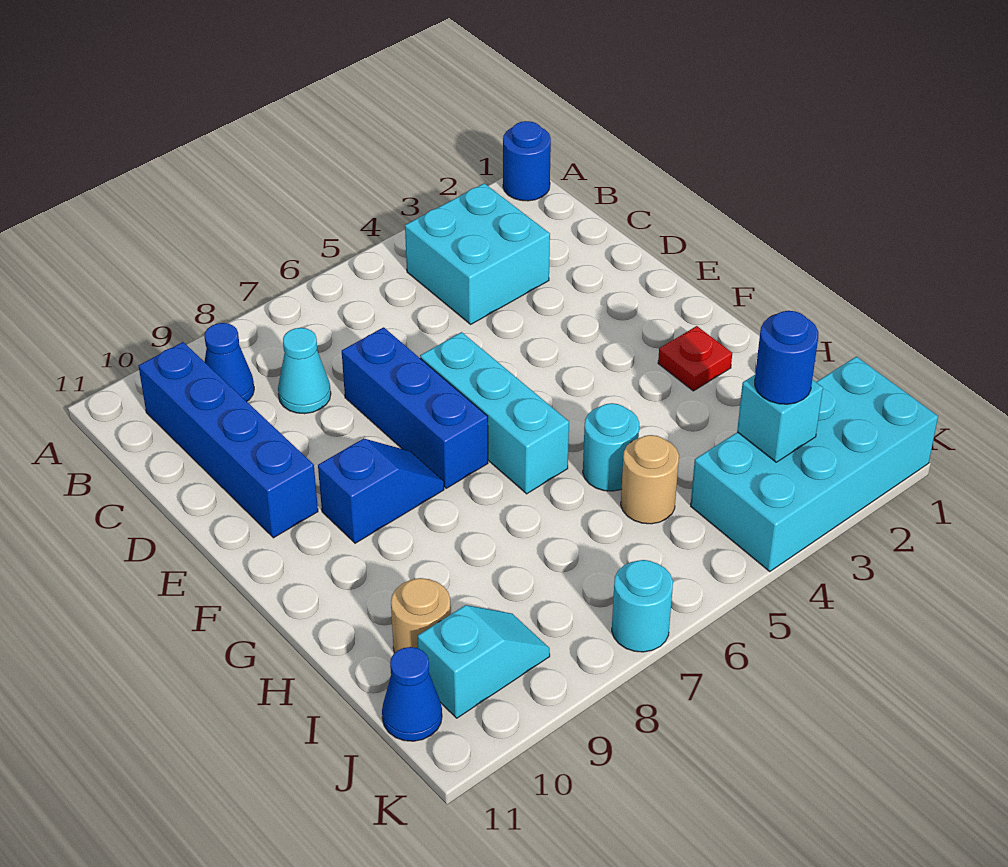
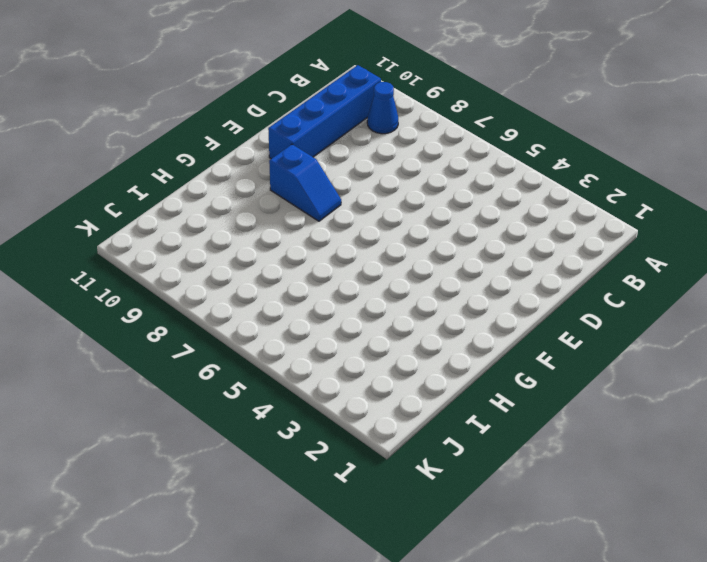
none -> blue 1x1 round brick [503,121,551,201]
none -> cyan 2x2 brick [405,183,550,324]
none -> cyan 1x1 cone [278,328,331,414]

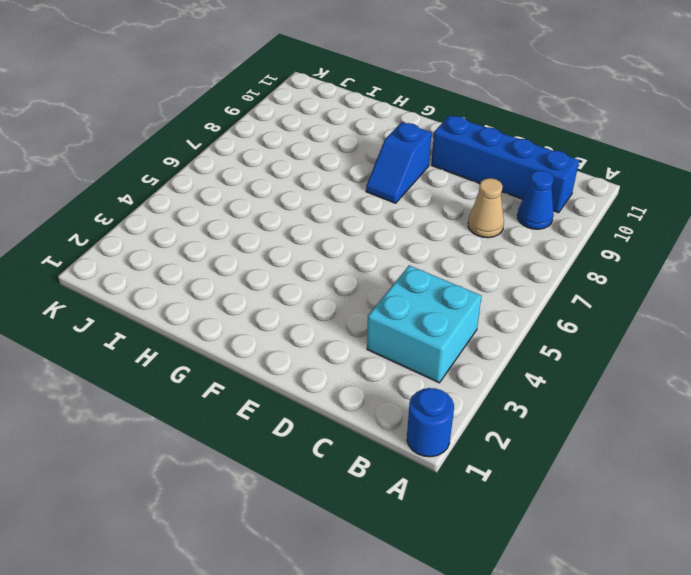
tan 1x1 cone [468,178,504,238] -> cyan 1x1 cone [278,328,331,414]
none -> blue 1x3 brick [342,327,488,488]
none -> cyan 1x3 brick [420,332,569,494]
none -> red 1x1 plate [658,326,732,391]

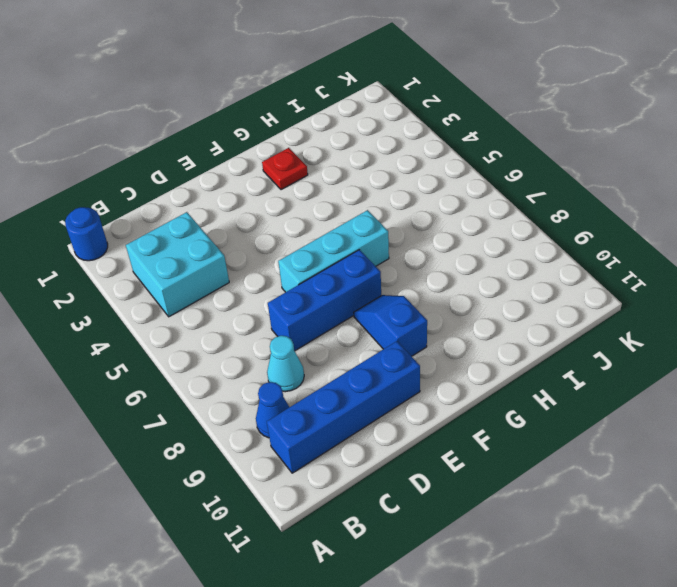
none -> cyan 1x1 round brick [583,403,639,491]
none -> tan 1x1 round brick [621,435,679,524]
none -> tan 1x1 round brick [391,578,451,653]

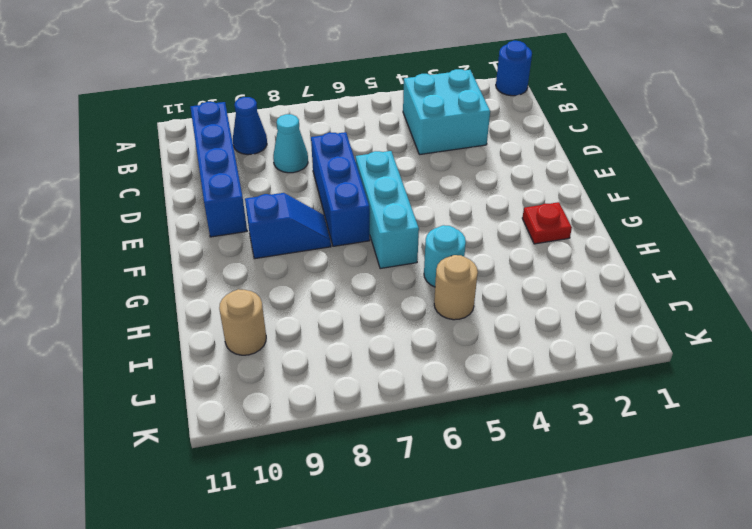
none -> cyan 2x4 brick [691,357,938,571]
none -> cyan 1x2 slope [418,605,550,718]
none -> blue 1x1 cone [382,647,442,741]

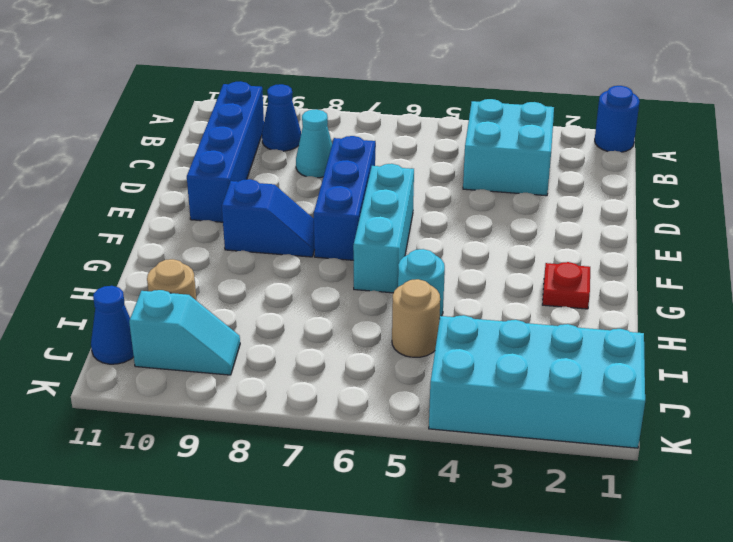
none -> cyan 1x1 round brick [612,560,673,652]
none -> cyan 1x1 brick [737,375,823,462]
none -> blue 1x1 round brick [755,311,818,404]

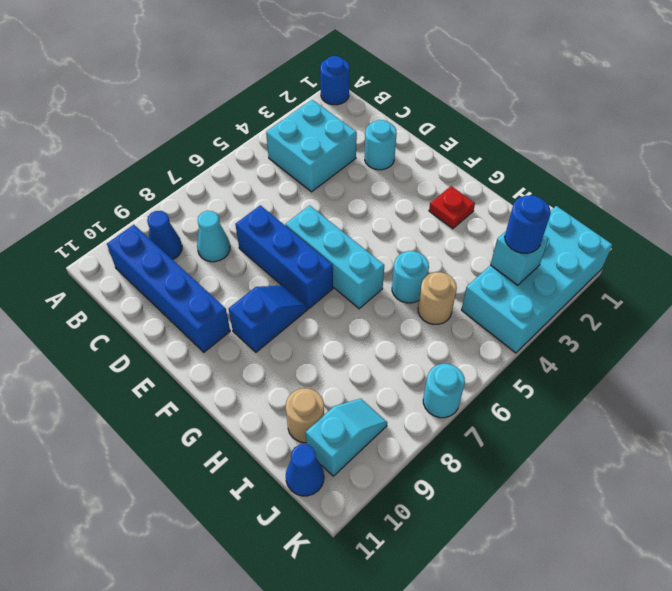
cyan 1x1 round brick [365,120,397,170] -> none

